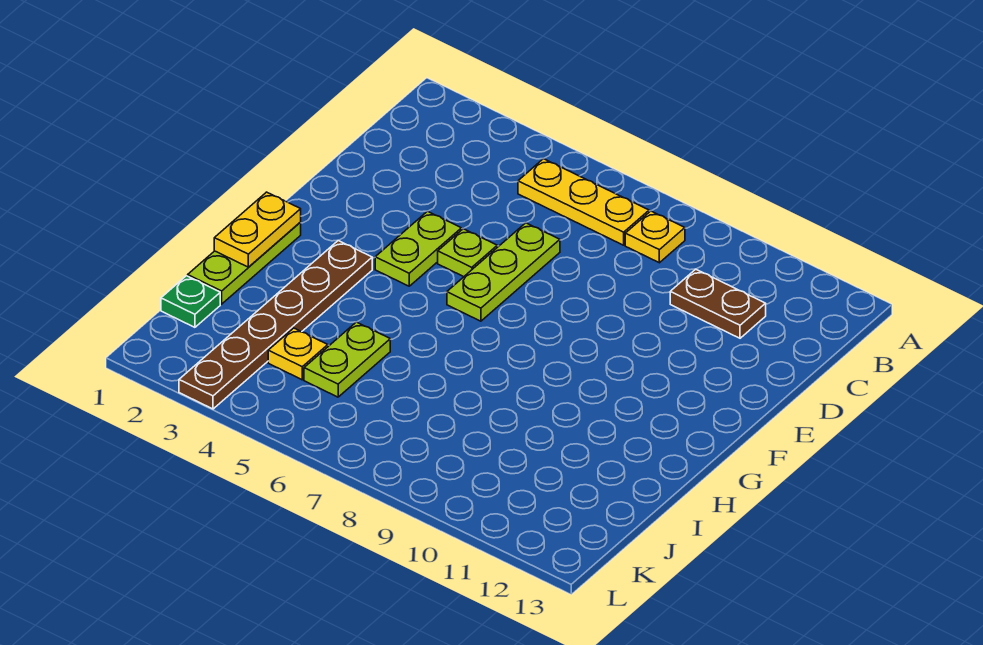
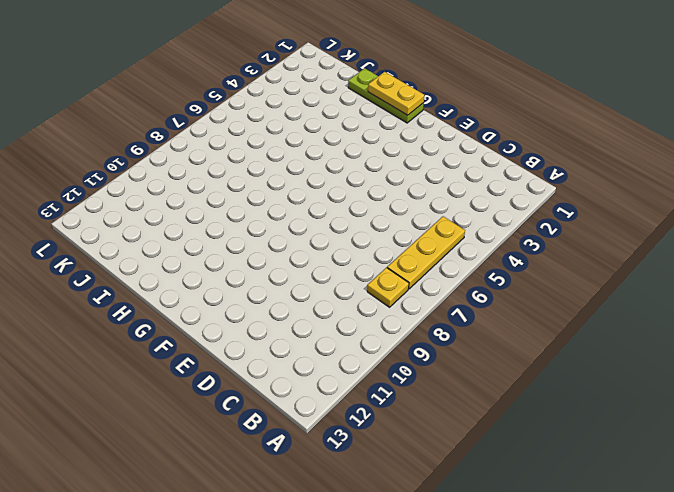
none -> brown 1x2 plate [670,269,766,338]
none -> lime 1x3 plate [447,223,560,321]
none -> lime 1x2 plate [375,211,462,286]

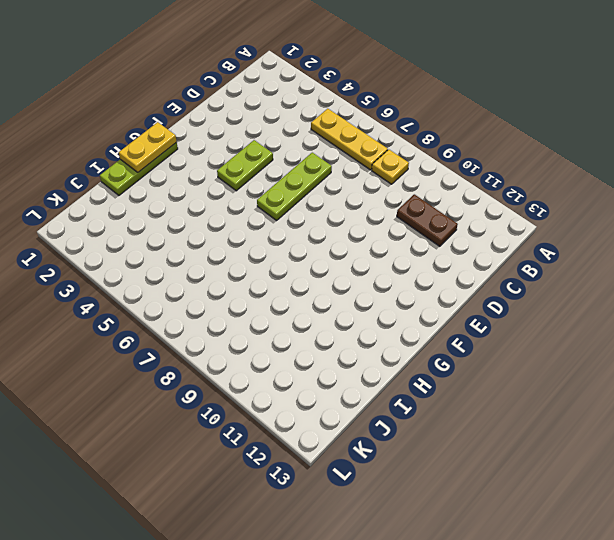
none -> lime 1x1 plate [438,229,497,277]
none -> brown 1x6 plate [179,241,372,409]
none -> lime 1x2 plate [304,322,390,397]

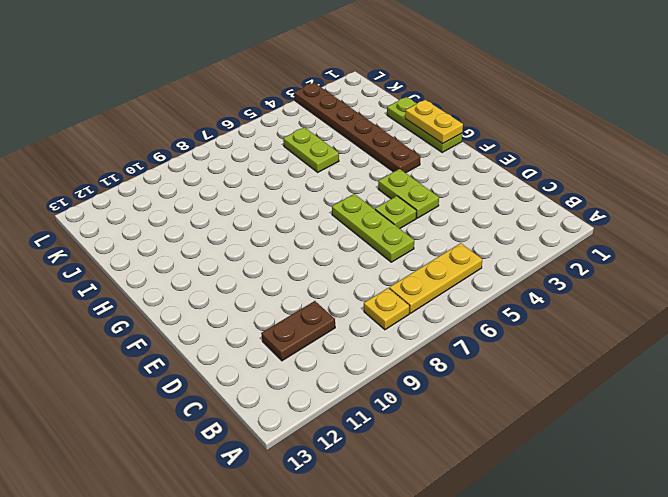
none -> green 1x1 plate [161,276,220,327]
none -> yellow 1x1 plate [268,328,328,380]

